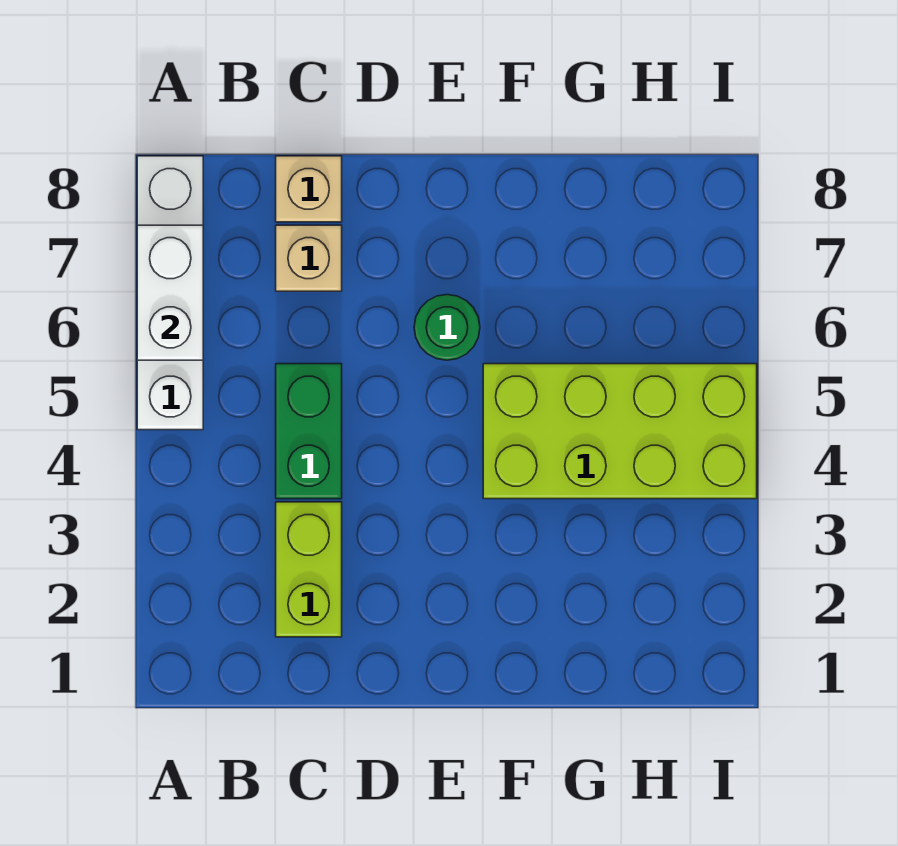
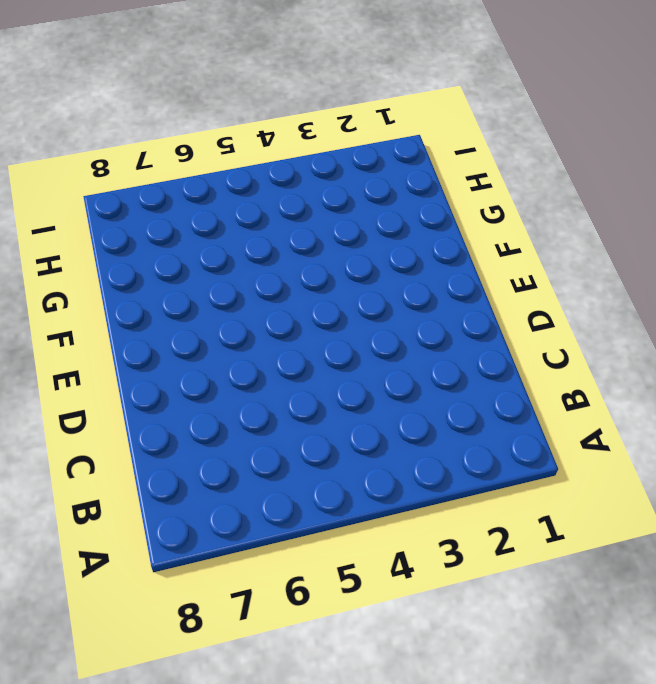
none -> white 1x4 brick [137,156,203,430]
none -> lime 1x2 brick [276,502,342,637]

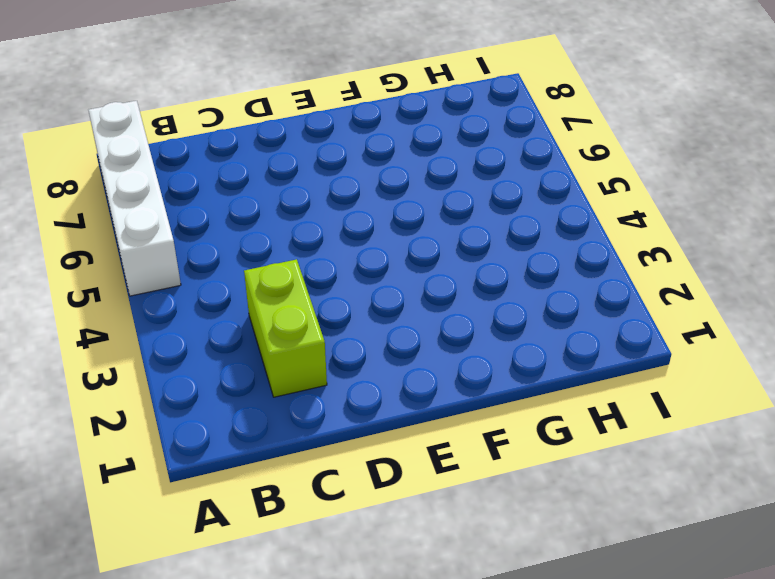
none -> green 1x2 brick [276,364,342,499]
none -> tan 1x1 brick [276,225,342,291]

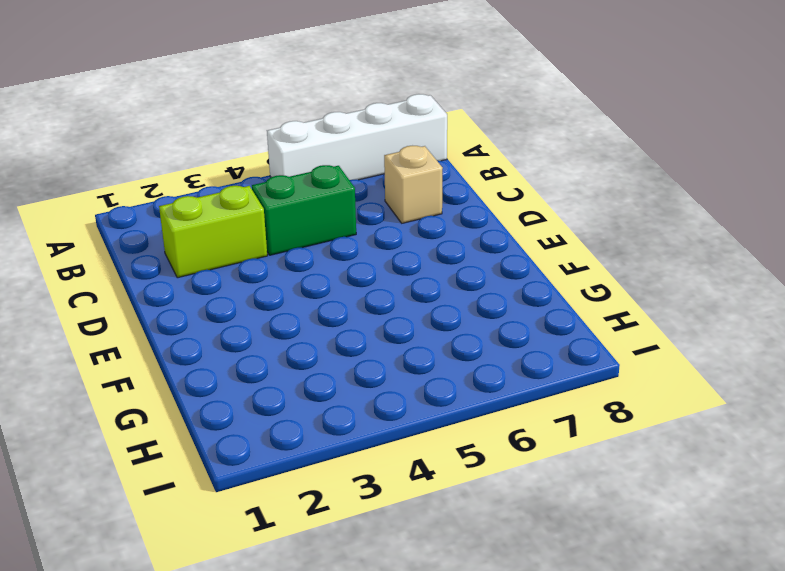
none -> tan 1x1 brick [276,156,342,222]
none -> green 1x1 round brick [414,295,480,360]

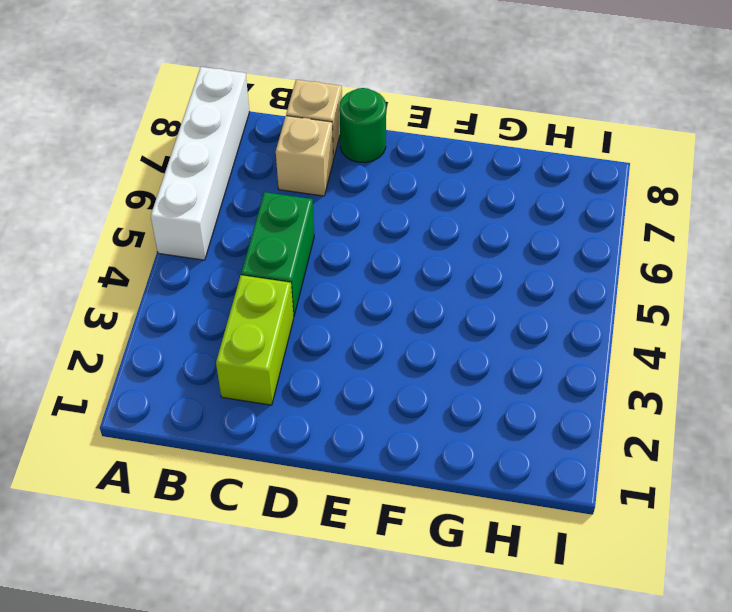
green 1x1 round brick [339,88,386,163] -> green 1x1 round brick moved to [414,295,480,360]
none -> lime 2x4 brick [483,364,757,499]
none -> white 1x2 brick [137,225,203,360]

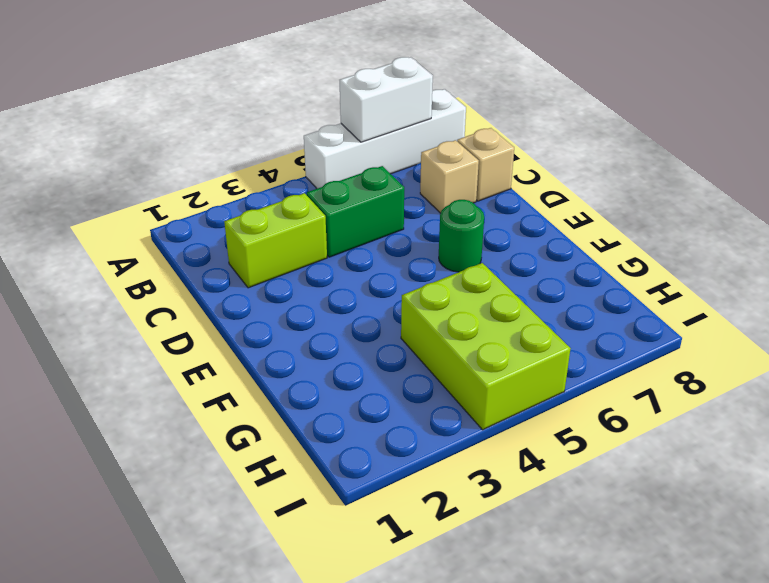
lime 2x3 brick [401,263,571,430] -> lime 2x4 brick [483,364,757,499]

